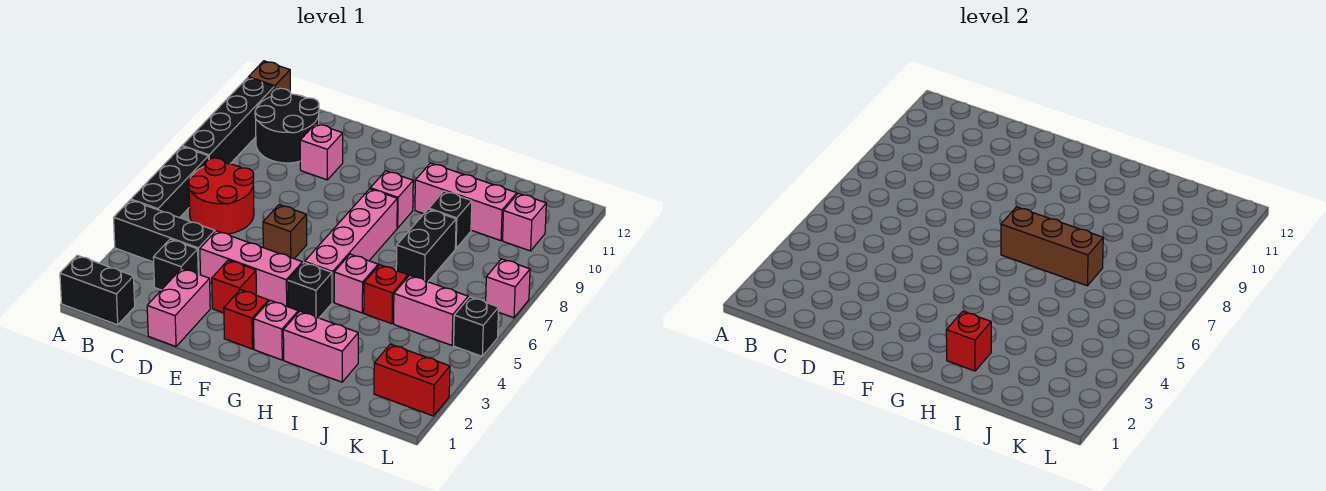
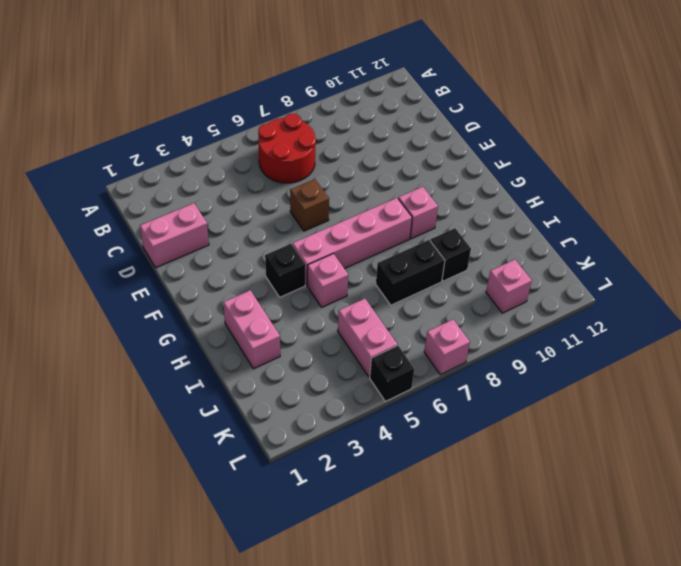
none -> black 1x2 brick [60,255,135,325]
none -> black 1x3 brick [114,200,215,275]
none -> black 1x3 brick [131,146,209,218]
none -> black 1x4 brick [182,78,274,164]

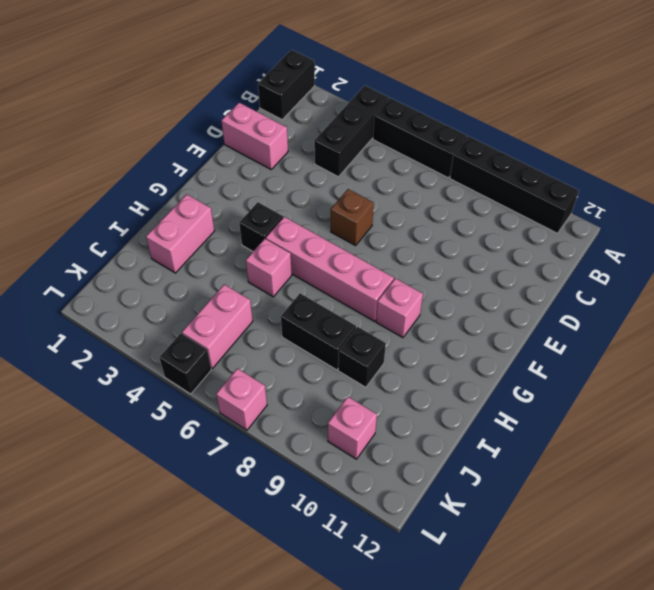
none -> brown 1x1 brick [248,61,290,91]
none -> red 2x2 round brick [188,158,254,234]
none -> black 2x2 round brick [255,88,319,163]
none -> black 1x1 brick [153,239,198,290]

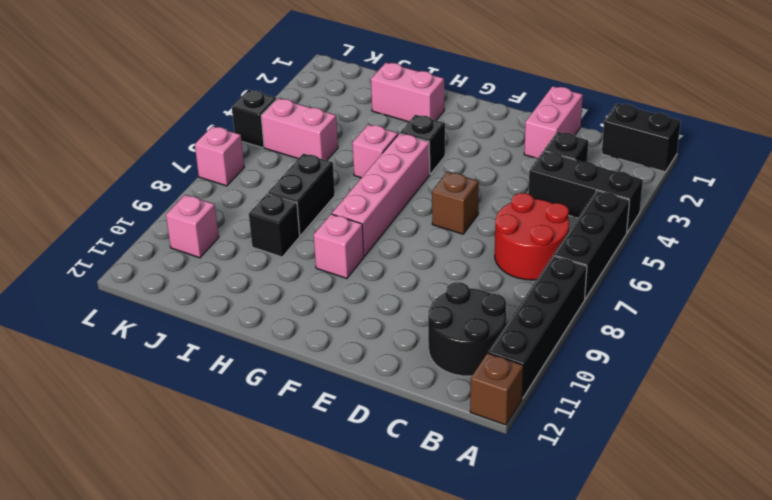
none -> pink 1x3 brick [200,231,302,307]
none -> pink 1x1 brick [300,124,343,180]
none -> red 1x1 brick [212,260,256,313]
none -> red 1x1 brick [224,290,269,349]

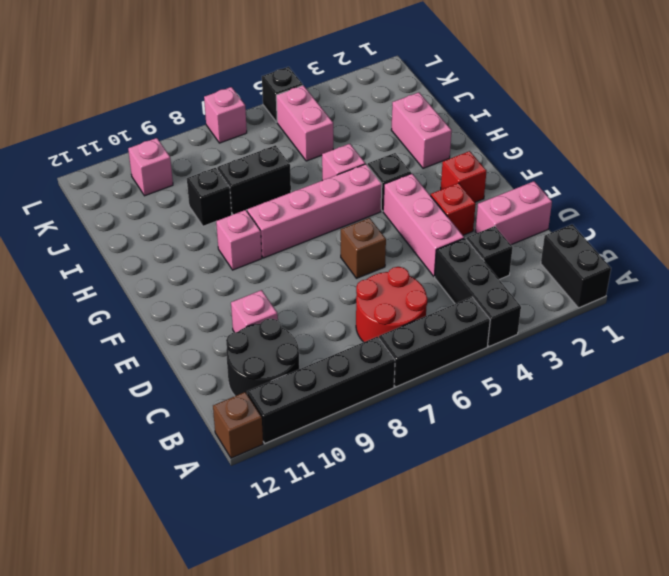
none -> pink 1x1 brick [254,301,298,360]
none -> pink 1x3 brick [415,163,517,241]
none -> red 1x1 brick [364,265,408,324]
none -> red 1x2 brick [374,344,450,416]

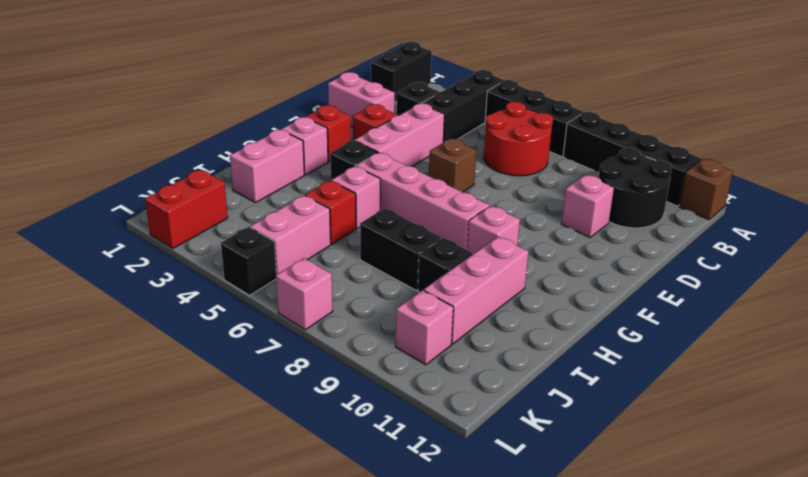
none -> brown 1x3 brick [1001,207,1103,286]
none -> red 1x1 brick [946,311,991,371]

